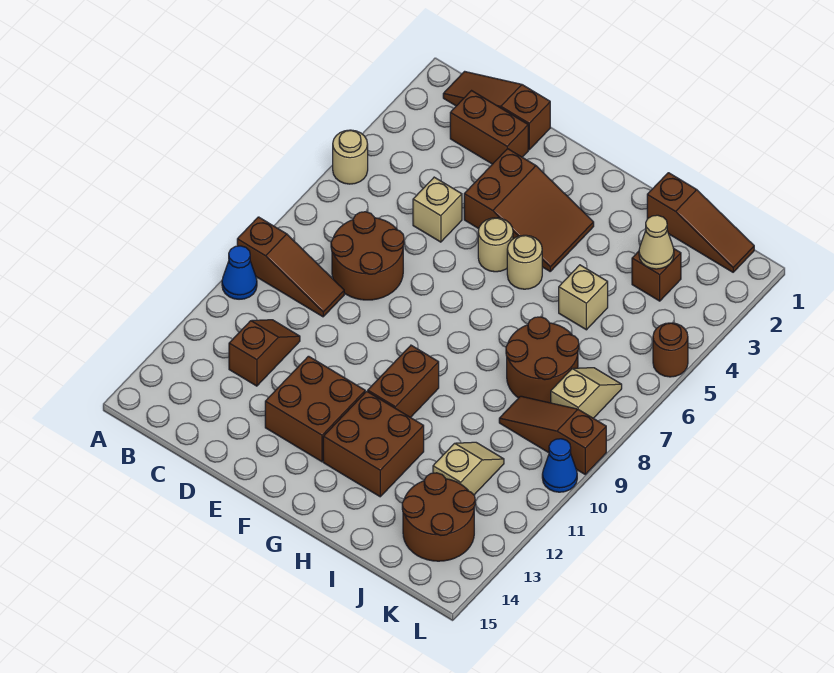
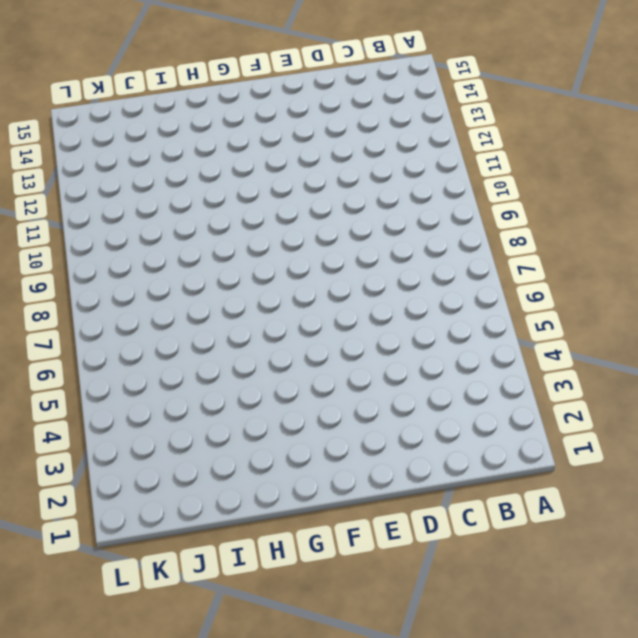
none -> tan 1x1 round brick [333,130,368,184]
none -> brown 1x3 slope [237,217,344,317]
none -> blue 1x1 cone [222,246,257,299]

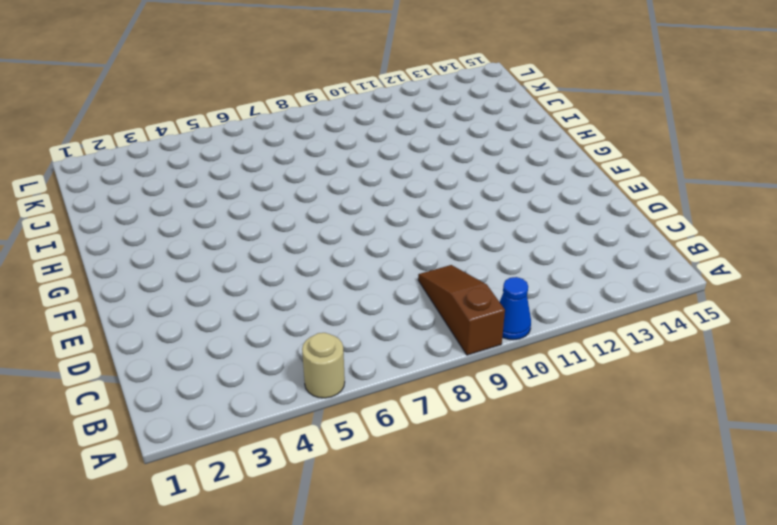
none -> brown 1x3 slope [443,71,550,150]
none -> brown 1x2 brick [450,91,528,164]
none -> brown 2x2 round brick [331,212,404,300]

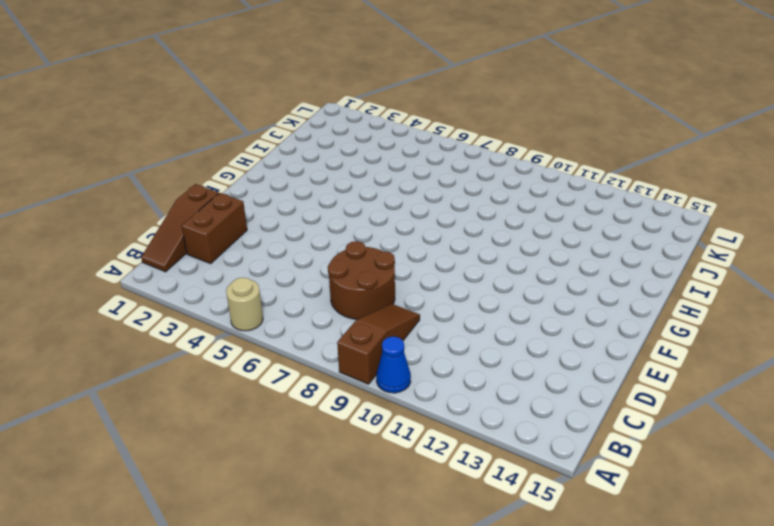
none -> brown 1x2 slope [229,320,300,386]
none -> tan 1x1 brick [413,177,462,242]
none -> brown 2x3 slope [464,149,594,271]

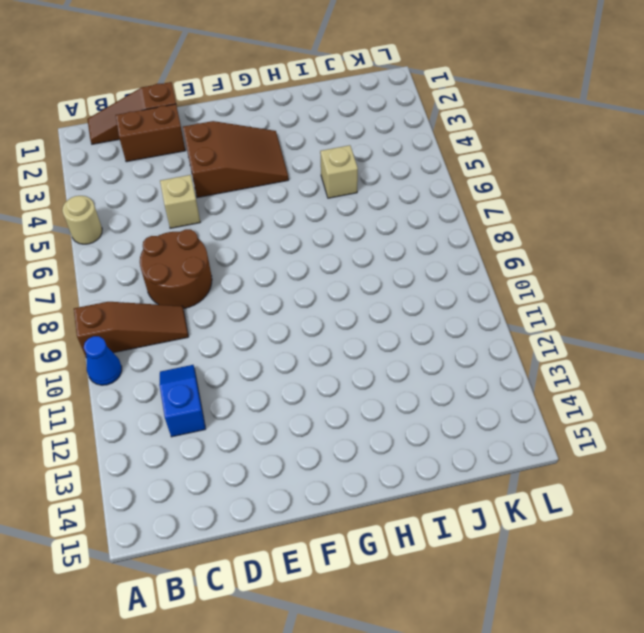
blue 1x2 slope [159,365,206,437] -> brown 1x2 slope [229,320,300,386]
none -> brown 2x2 brick [265,356,365,462]
none -> tan 1x1 round brick [478,218,513,272]
none -> tan 1x1 round brick [507,235,542,289]

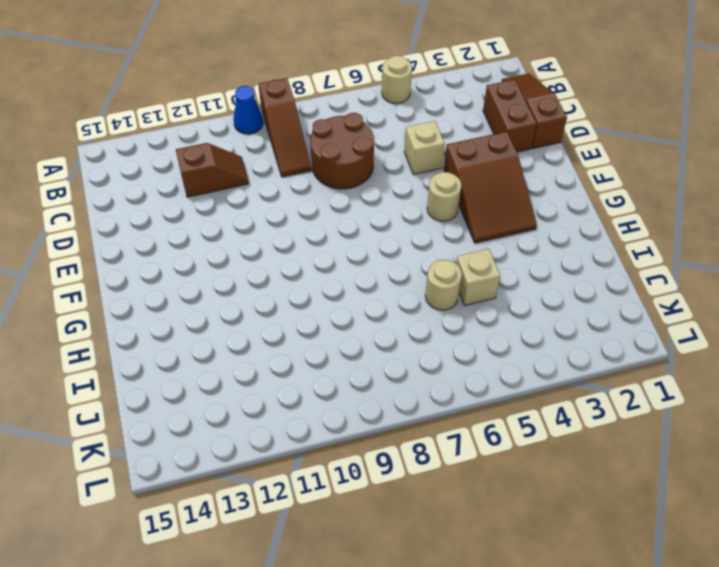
tan 1x1 round brick [425,260,462,310] -> tan 1x1 round brick moved to [507,235,542,289]
none -> brown 2x2 brick [265,356,365,462]
none -> brown 1x2 brick [368,345,439,418]
none -> brown 2x2 brick [323,391,424,497]

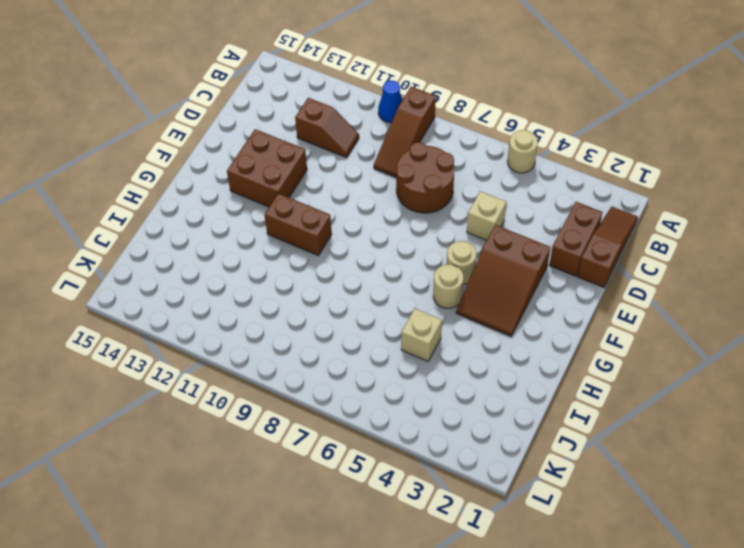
none -> brown 2x2 brick [323,391,424,497]
none -> brown 1x3 slope [647,173,754,272]
none -> brown 2x2 round brick [506,317,579,403]

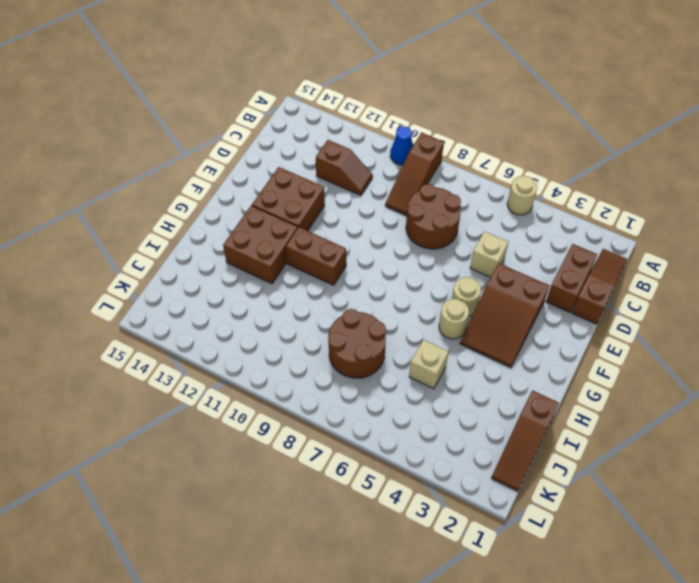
none -> brown 1x1 brick [632,249,681,301]
none -> brown 1x3 slope [499,396,606,474]
none -> tan 1x2 slope [433,442,504,495]

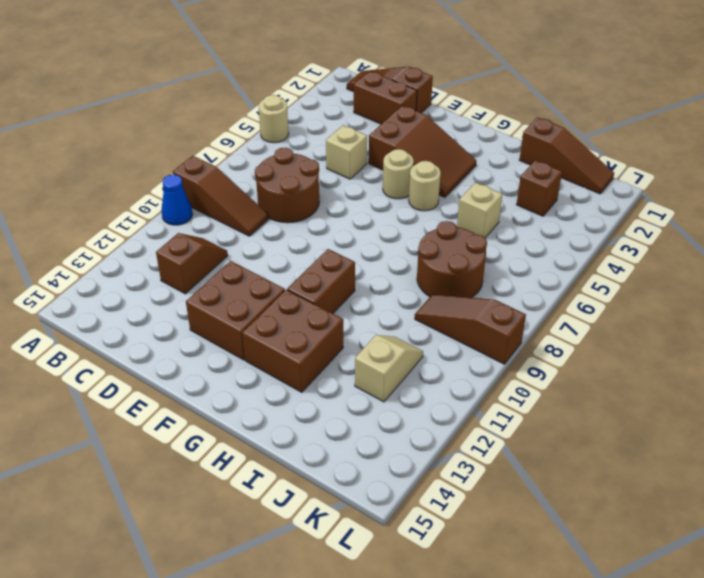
none -> brown 2x2 round brick [402,473,475,561]
none -> tan 1x2 slope [551,368,622,418]
none -> brown 1x1 round brick [653,323,688,377]

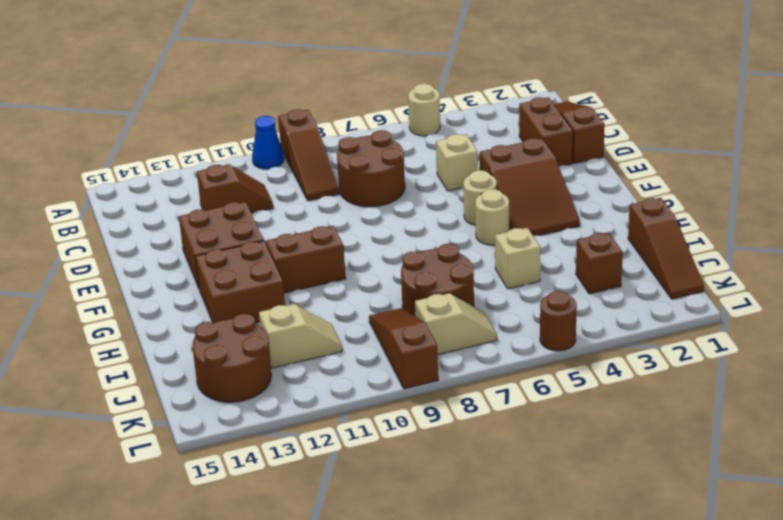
none -> blue 1x1 cone [542,439,577,492]
none -> tan 1x1 cone [639,215,674,269]

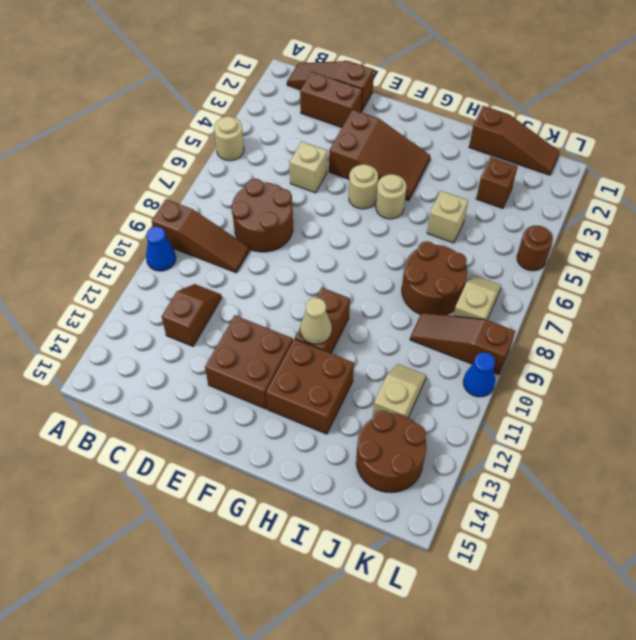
tan 1x1 cone [300,298,332,344] -> tan 1x1 cone moved to [639,215,674,269]

